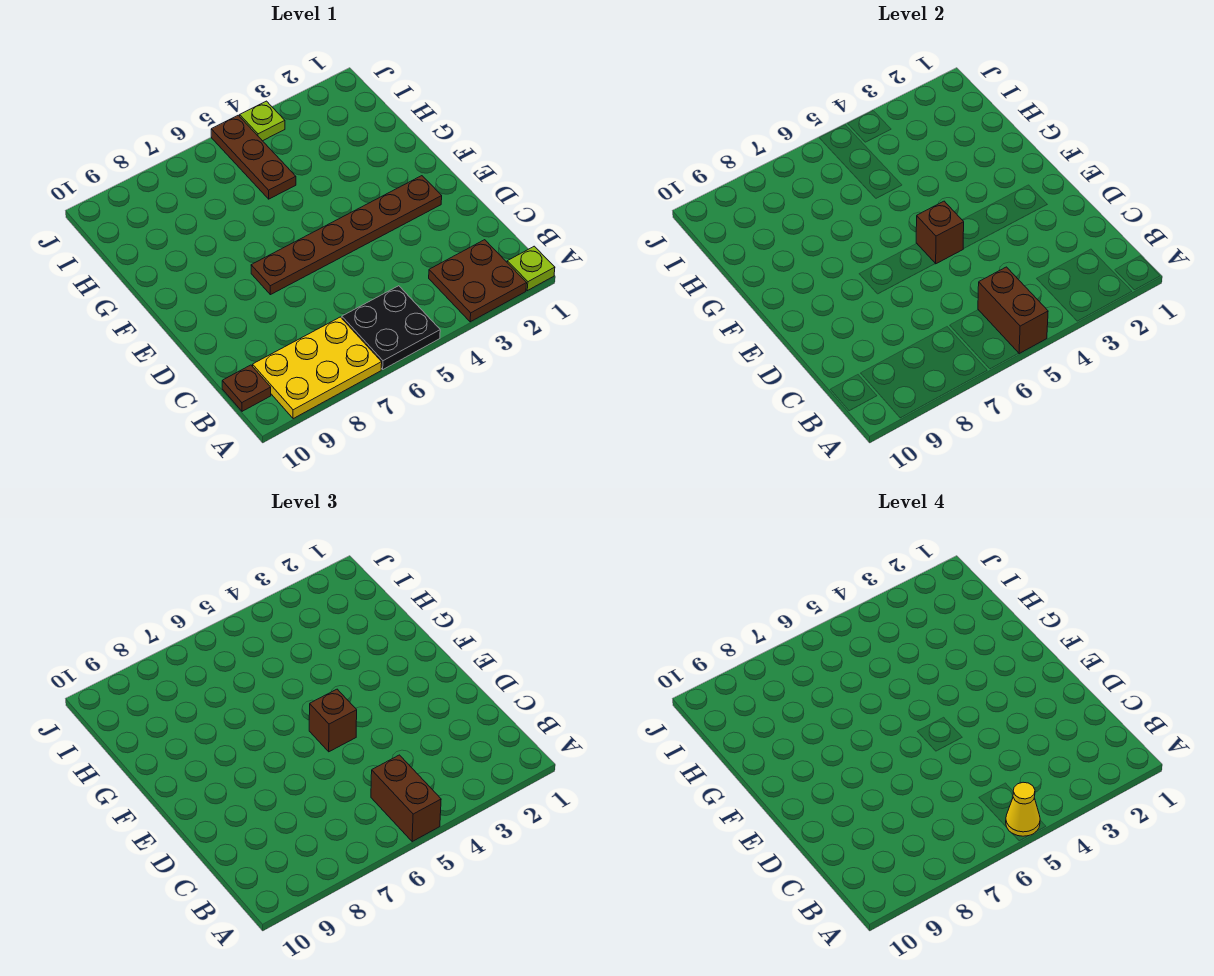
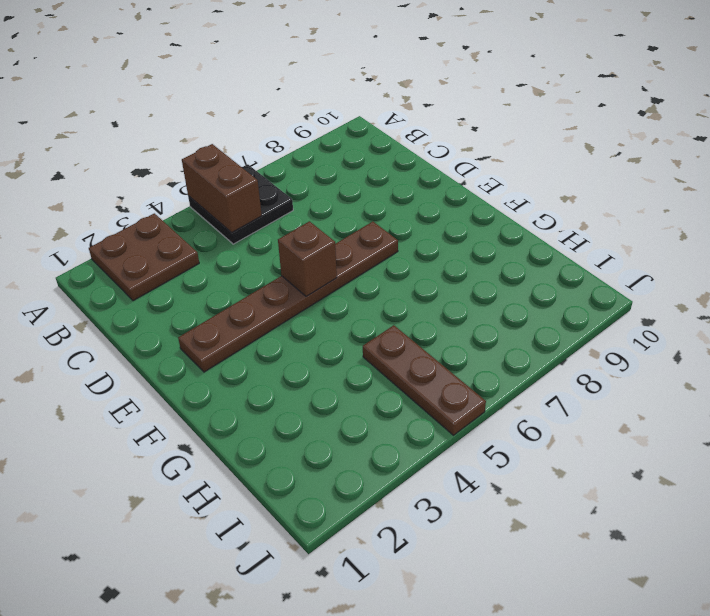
none -> lime 1x1 plate [507,246,555,291]
none -> yellow 2x3 plate [253,317,382,419]
none -> brown 1x1 plate [222,365,271,411]

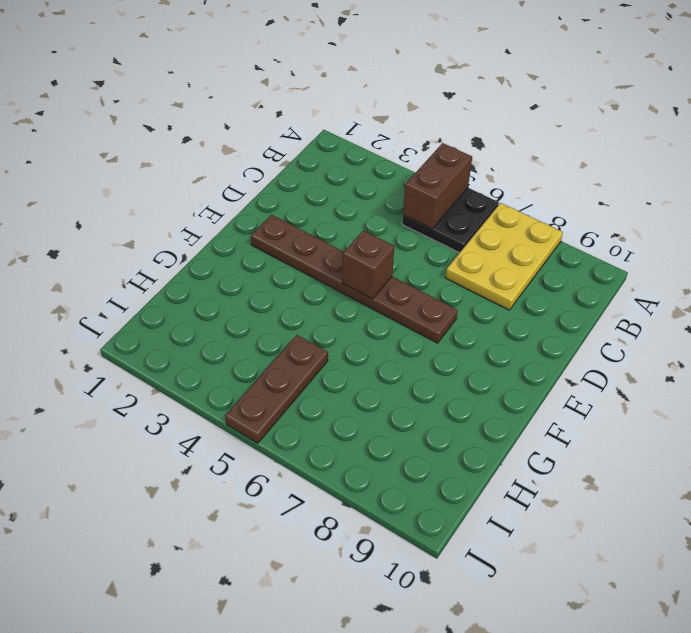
yellow 2x3 plate [446,203,563,310] -> yellow 2x3 plate turned to [253,317,382,419]
none -> lime 1x1 plate [507,246,555,291]
none -> brown 2x2 plate [429,240,527,322]
none -> brown 1x1 plate [222,365,271,411]

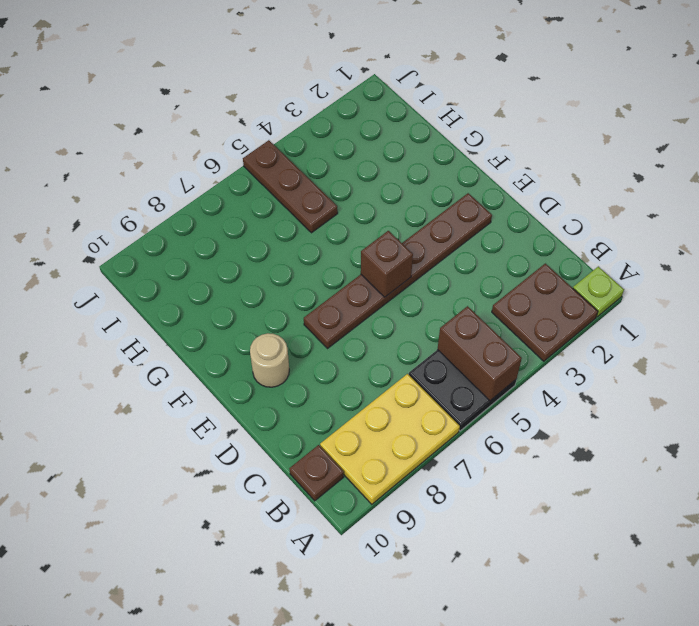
tan 1x1 round brick [250,333,289,387] -> none
none -> lime 1x1 plate [240,101,285,141]
none -> brown 1x2 brick [371,755,441,842]
none -> brown 1x1 brick [309,689,357,752]

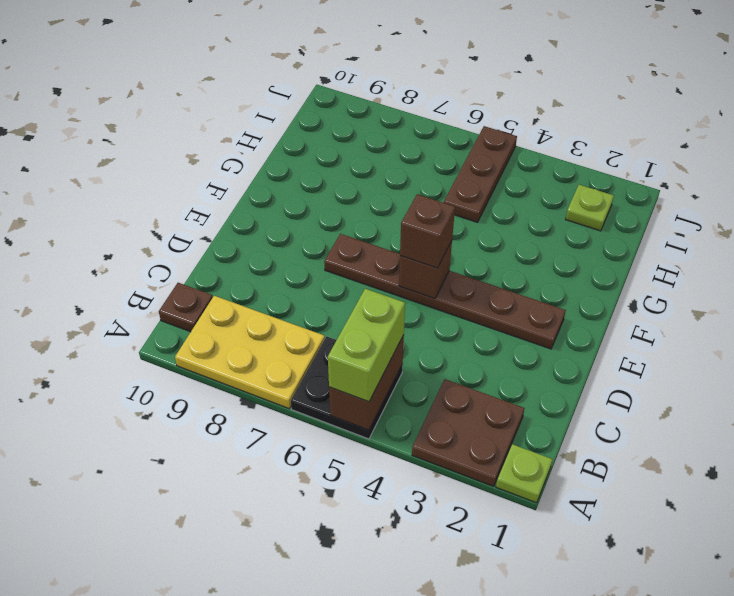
lime 1x2 brick [328,289,405,402] -> brown 1x2 brick [371,755,441,842]
lime 1x1 plate [566,185,614,231] -> lime 1x1 plate moved to [240,101,285,141]
none -> yellow 1x1 cone [1006,782,1040,836]

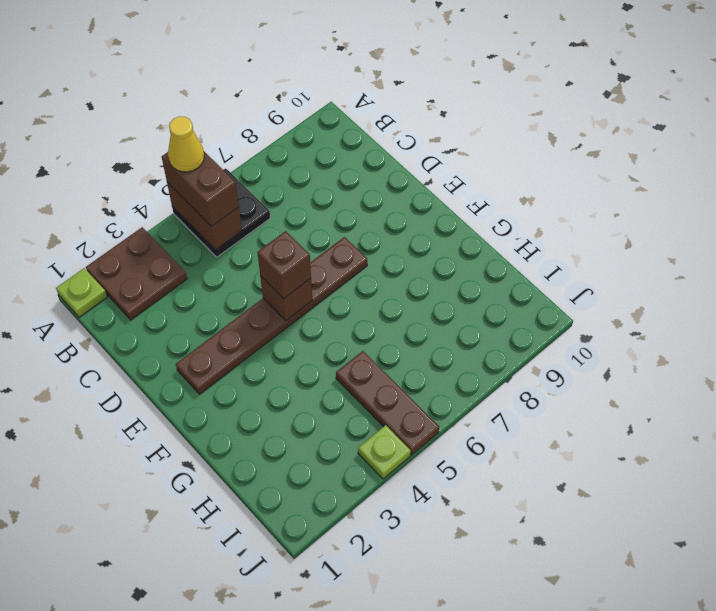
none -> yellow 2x3 plate [253,317,382,419]
none -> brown 1x1 plate [222,365,271,411]

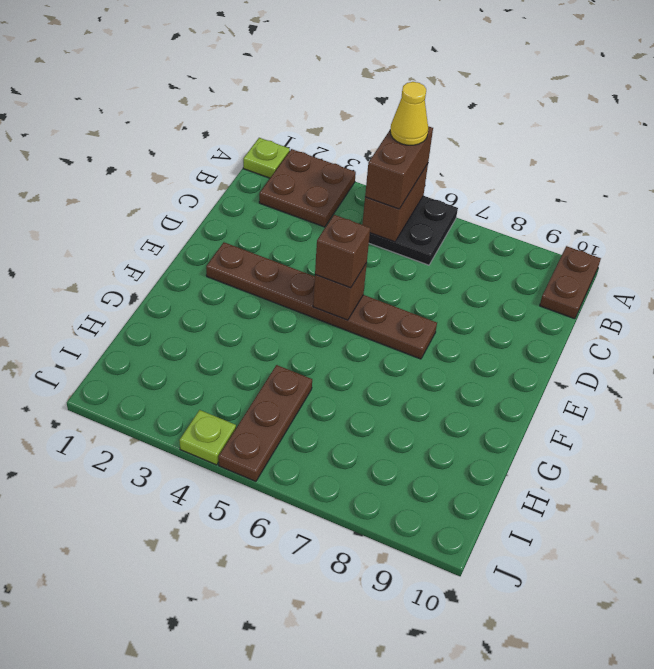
brown 1x2 plate [540,246,601,319] -> brown 1x1 plate [222,365,271,411]
none -> yellow 2x3 plate [253,317,382,419]

